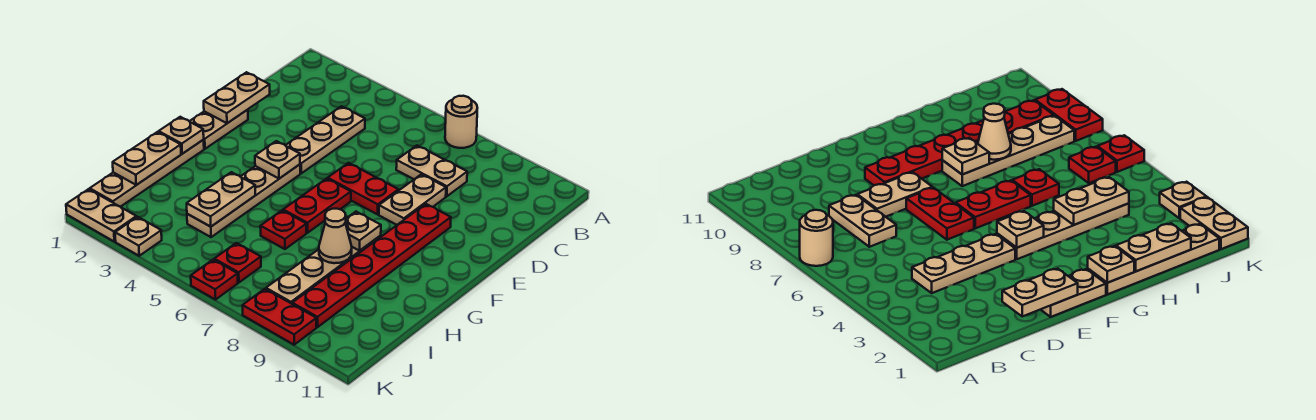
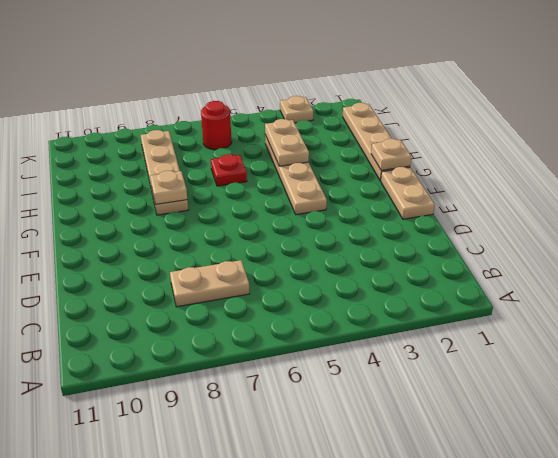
red 1x1 round brick [201,101,232,150] -> red 1x1 plate [214,243,261,283]
none -> tan 1x1 round brick [445,96,477,148]
none -> tan 1x3 plate [285,106,365,173]
none -> tan 1x2 plate [379,174,446,225]

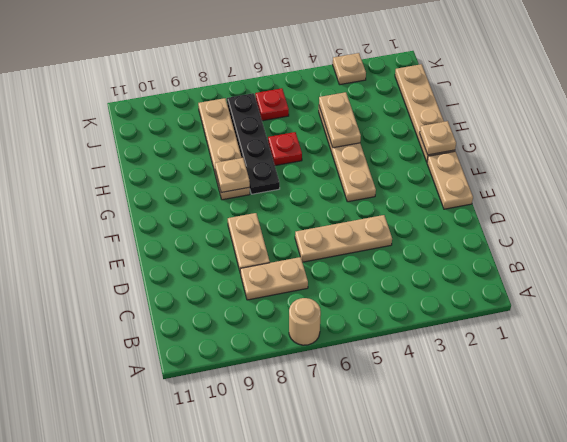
tan 1x3 plate [295,215,392,262] -> tan 1x3 plate turned to [285,106,365,173]
black 1x4 plate [227,93,280,194] -> none
none -> red 1x2 plate [328,163,399,214]
none -> red 1x6 plate [292,204,451,327]
none -> red 1x2 plate [283,179,351,233]

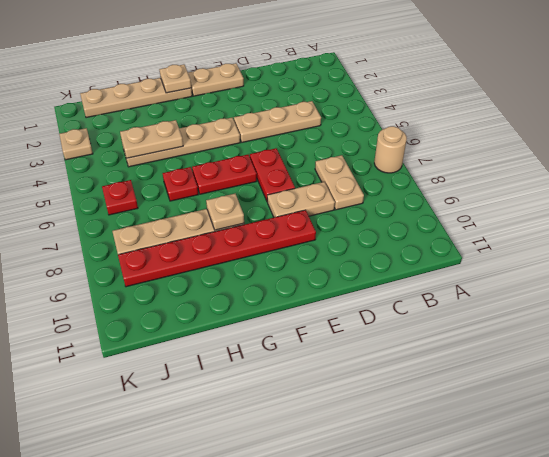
none -> tan 1x2 plate [66,189,136,242]
none -> red 1x1 plate [191,260,238,300]
none -> red 1x2 plate [243,289,316,345]

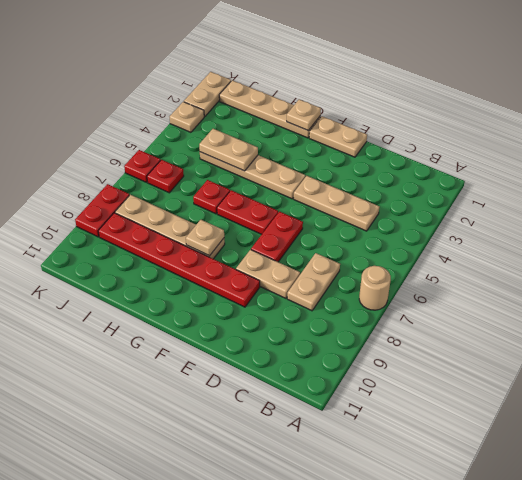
none -> tan 1x2 plate [204,72,270,123]
none -> tan 1x1 plate [255,141,300,179]
none -> tan 1x2 plate [113,132,181,185]

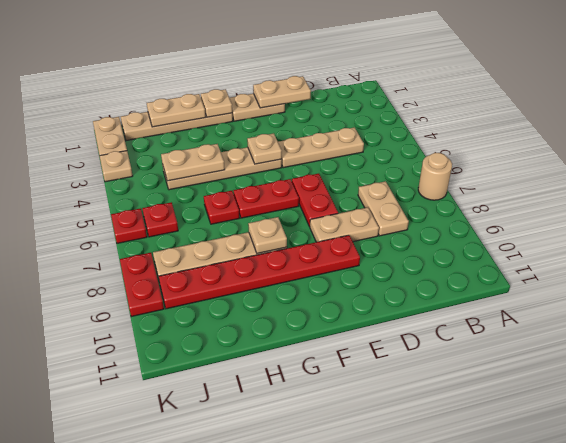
none -> tan 1x1 cone [319,209,352,263]

